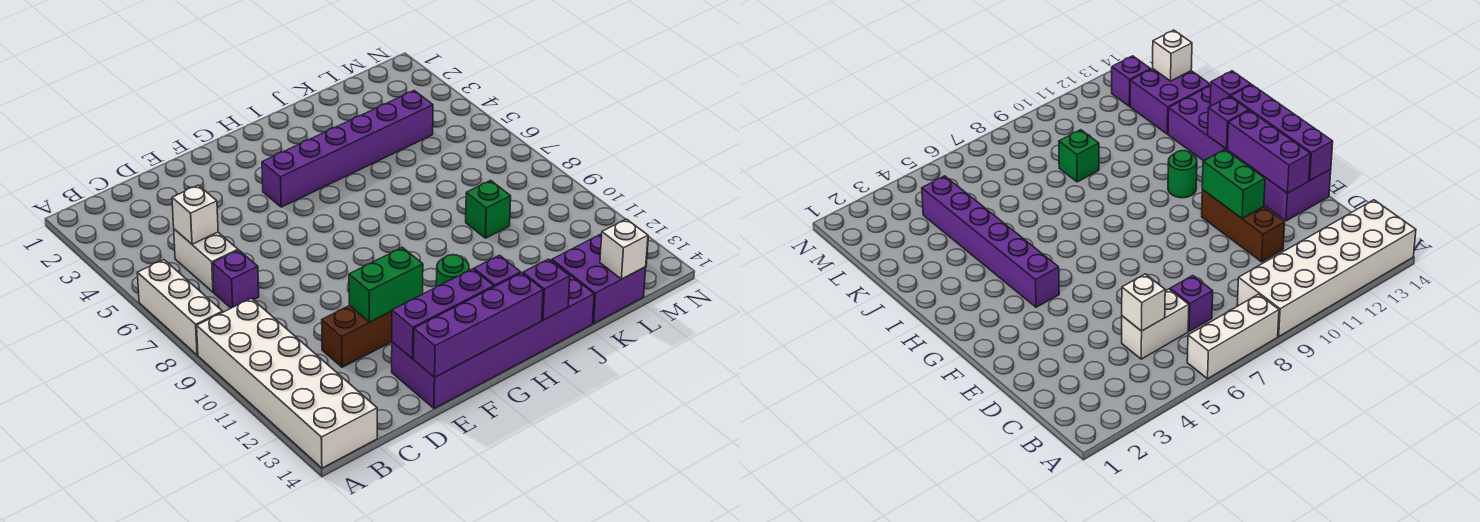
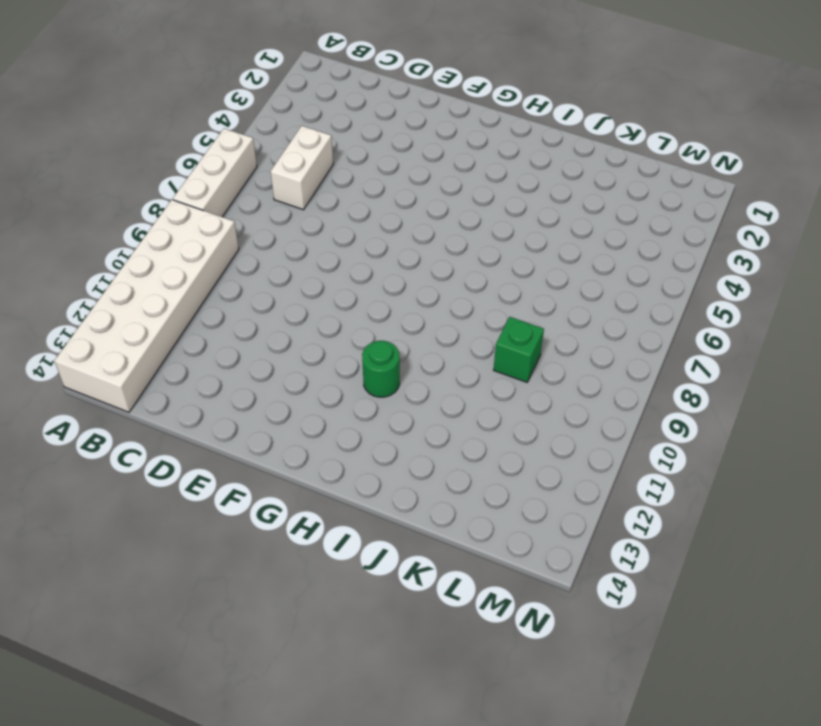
none -> purple 1x1 brick [213,250,259,308]
none -> brown 1x3 brick [322,305,392,367]
none -> purple 2x6 brick [392,260,594,409]

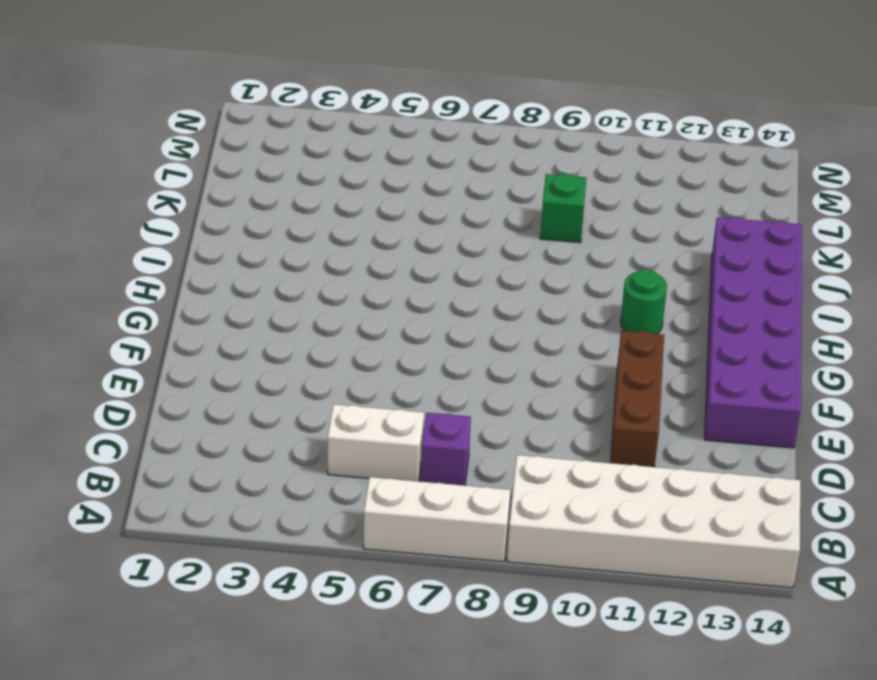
none -> purple 1x6 brick [262,91,433,207]
none -> purple 2x2 brick [552,234,646,324]
none -> purple 1x1 brick [1112,56,1151,106]

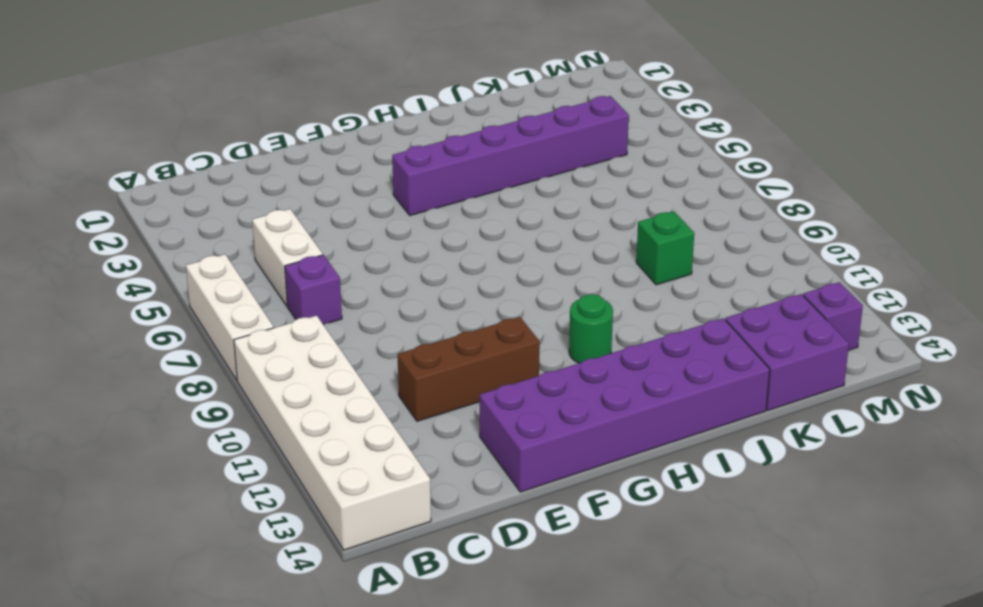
none -> white 1x1 brick [172,185,218,244]
none -> green 1x2 brick [349,247,423,322]
none -> purple 1x3 brick [392,269,494,359]

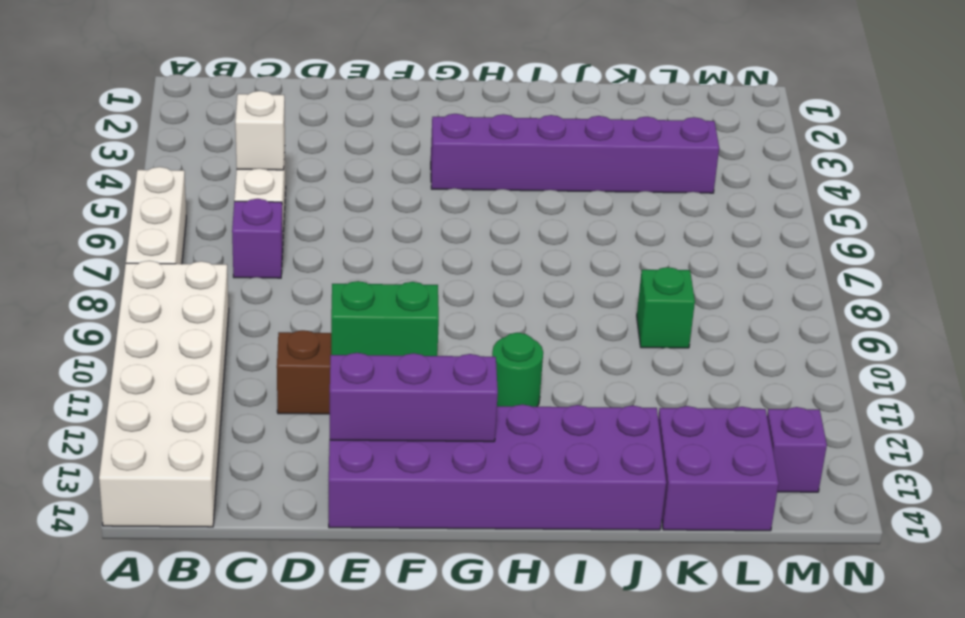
none -> purple 1x4 brick [414,273,543,377]
none -> purple 1x1 brick [474,255,521,287]
none -> purple 1x1 brick [523,259,570,320]

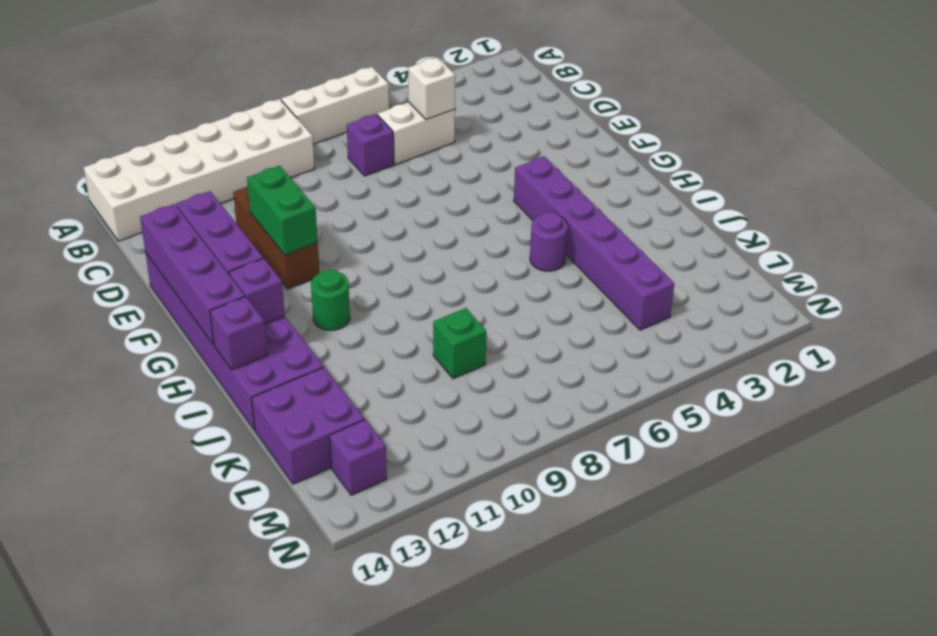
purple 1x1 round brick [530,212,568,271] -> none
none -> white 1x1 brick [600,219,648,279]

